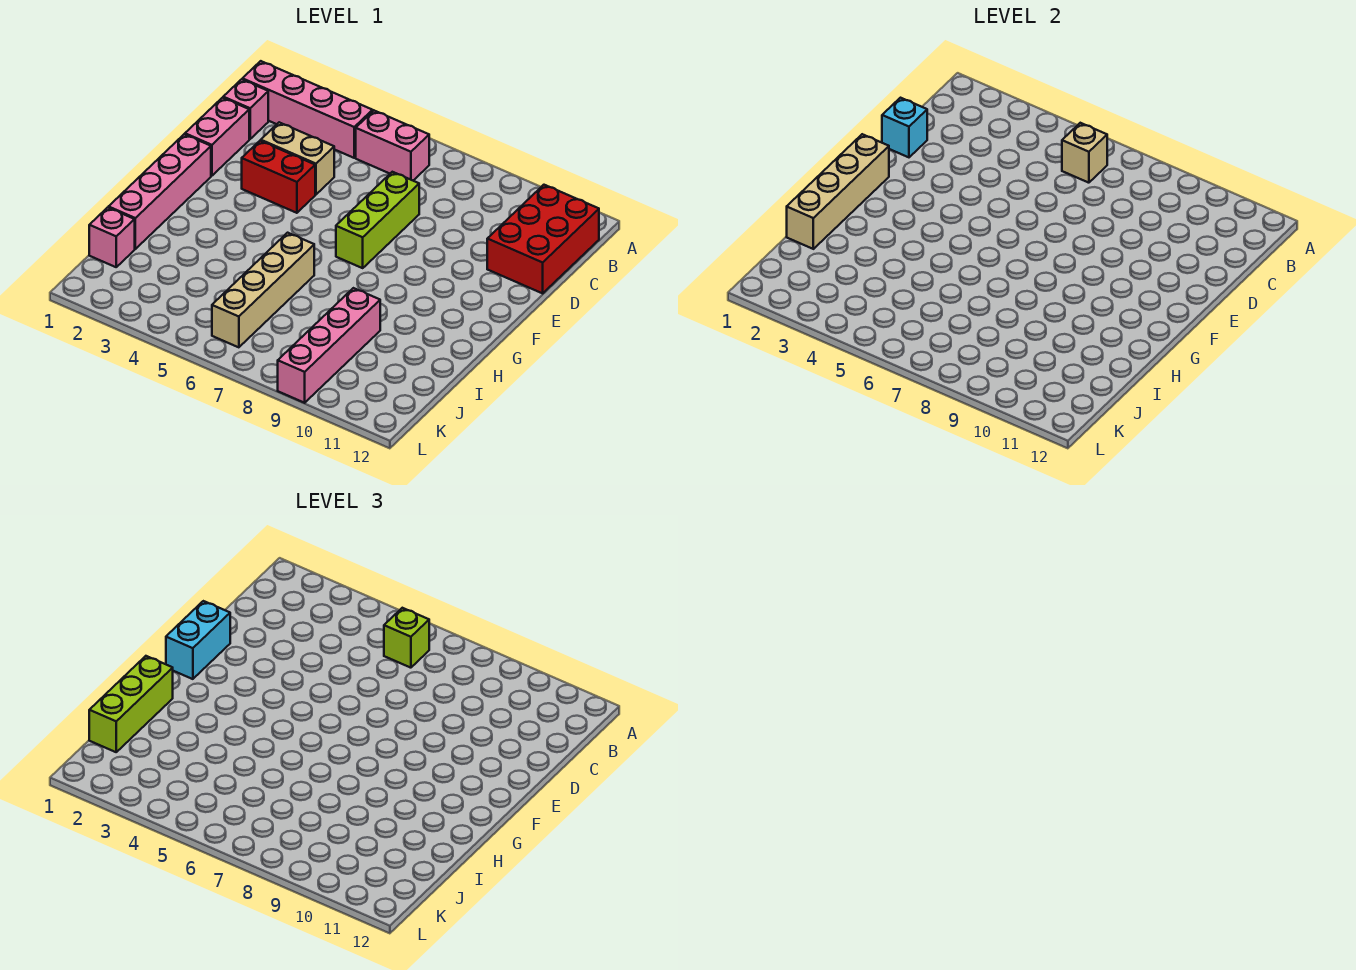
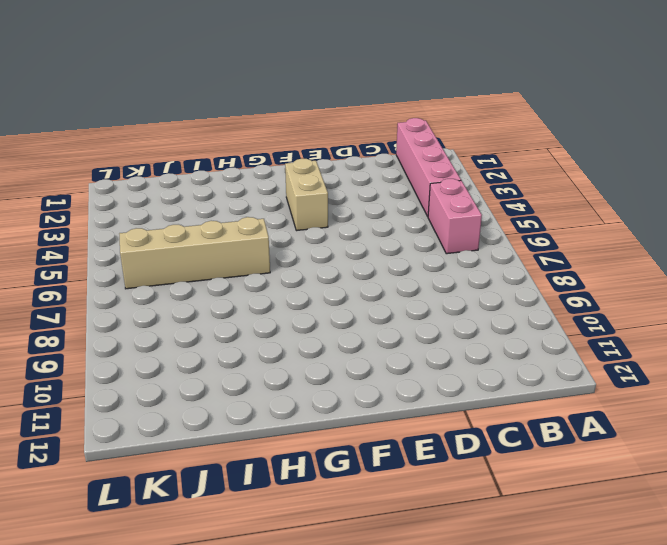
tan 1x2 brick [285,159,328,231] -> tan 1x2 brick moved to [261,122,334,195]
none -> red 2x3 brick [487,185,599,293]
none -> pink 1x1 brick [223,79,268,139]
none -> pink 1x2 brick [185,98,249,176]

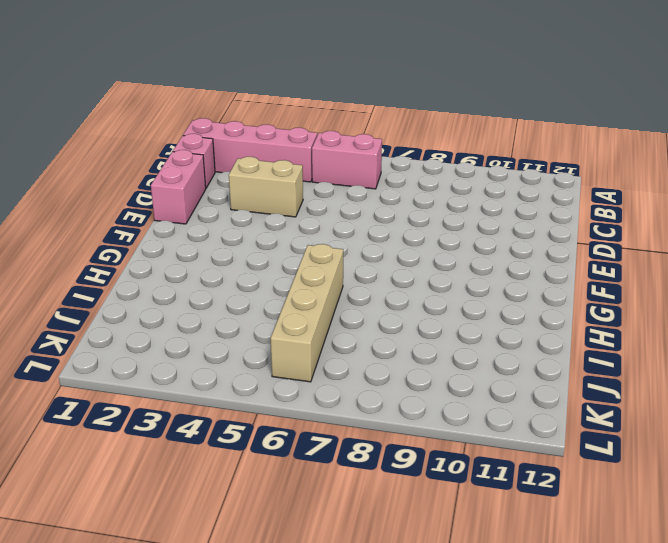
none -> red 2x3 brick [487,185,599,293]
none -> lime 1x3 brick [336,172,419,268]
none -> red 1x2 brick [242,141,315,213]

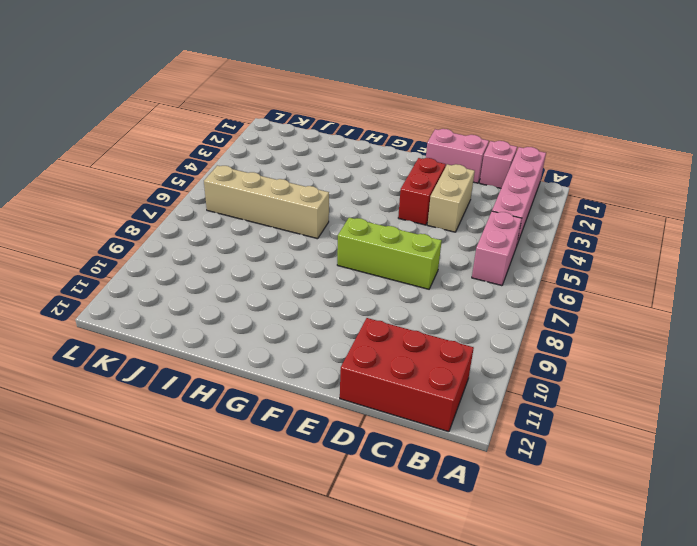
none -> pink 1x4 brick [109,134,211,249]
none -> pink 1x4 brick [278,288,380,403]
none -> pink 1x1 brick [89,207,135,267]

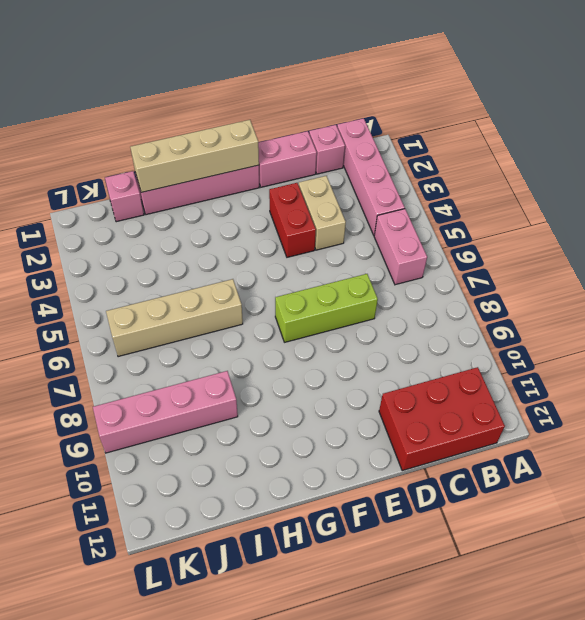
none -> tan 1x1 brick [1062,123,1107,183]
none -> cyan 1x1 brick [882,98,927,157]
none -> lime 1x1 brick [384,608,429,668]

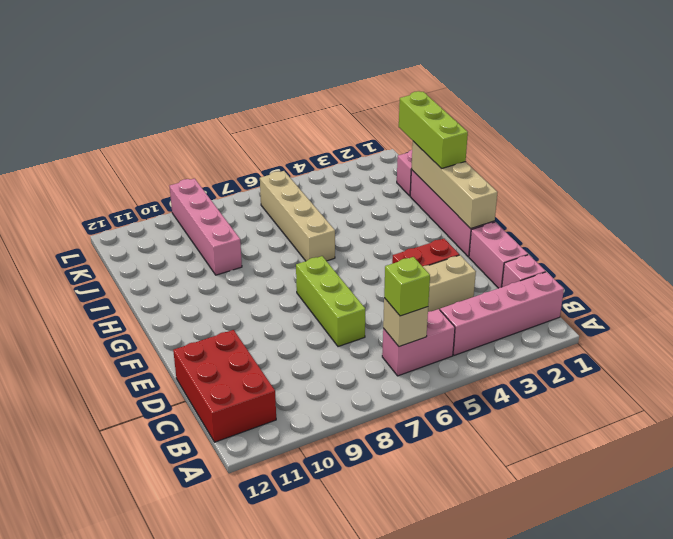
none -> cyan 1x1 brick [882,98,927,157]
none -> cyan 1x2 brick [166,601,230,679]

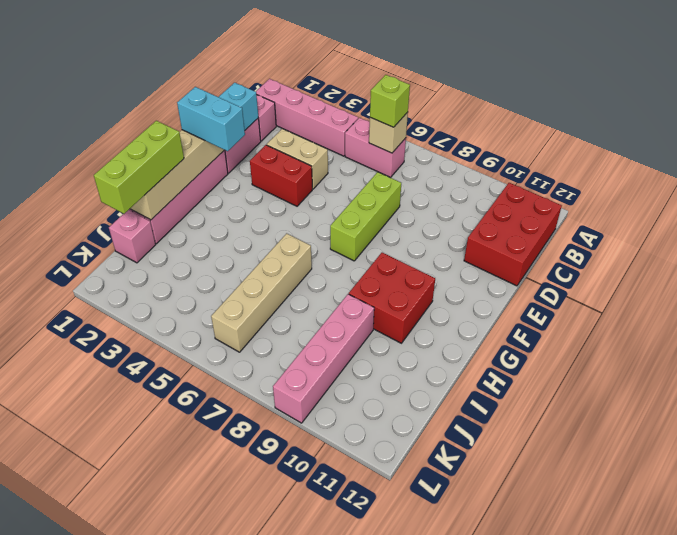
cyan 1x2 brick [177,87,245,151] -> cyan 1x2 brick turned to [166,601,230,679]
red 2x2 brick [349,253,435,343] -> none

